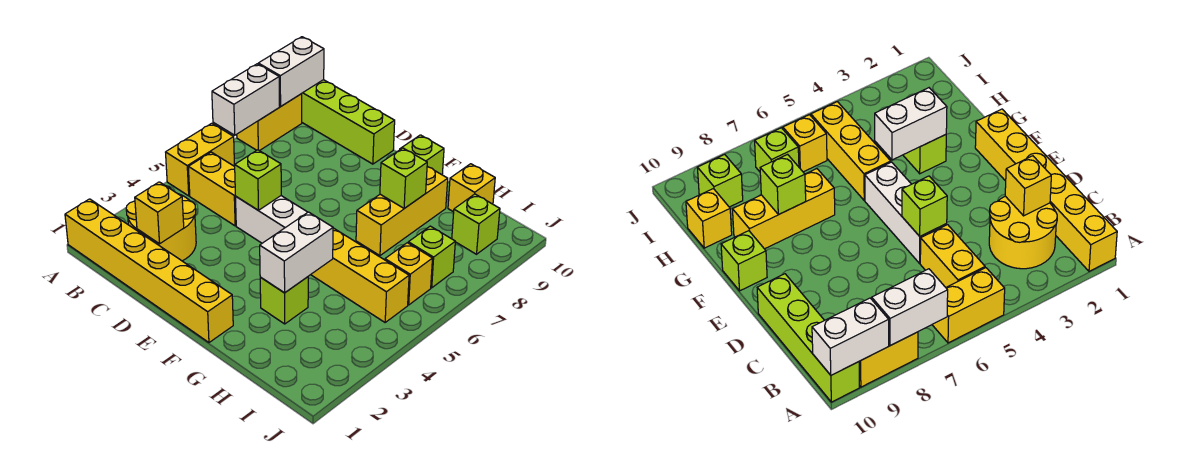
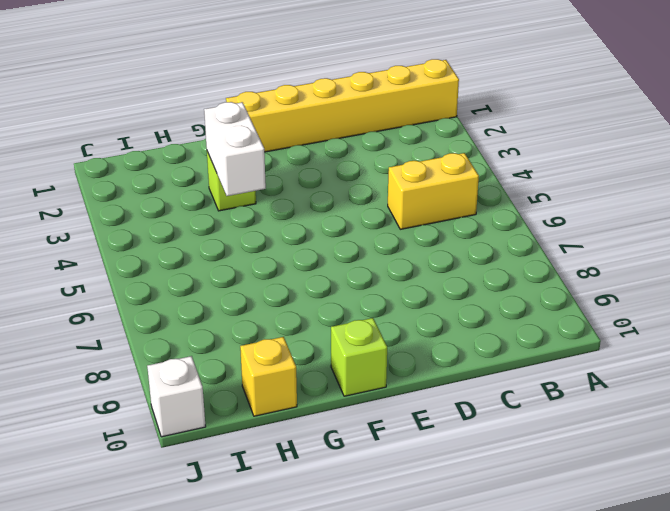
white 1x1 brick [147,356,206,437] -> none
none -> yellow 1x2 brick [166,123,234,196]
none -> yellow 1x2 brick [237,94,302,151]
none -> lime 1x4 brick [302,80,395,164]

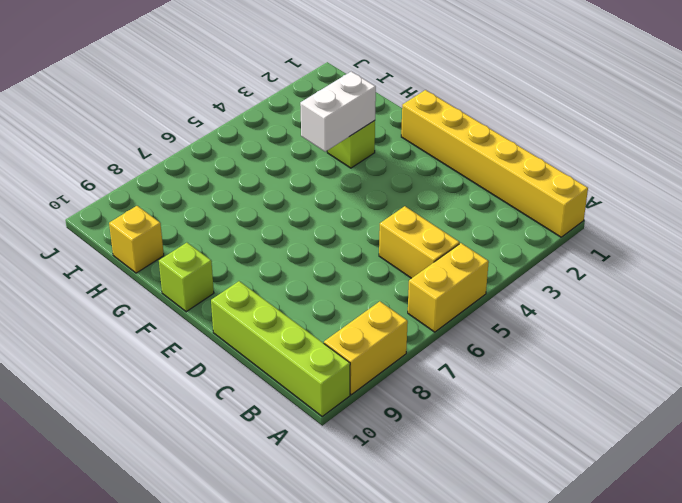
none -> yellow 2x2 round brick [126,186,196,261]
none -> white 1x3 brick [236,196,308,243]
none -> yellow 1x3 brick [311,228,409,322]

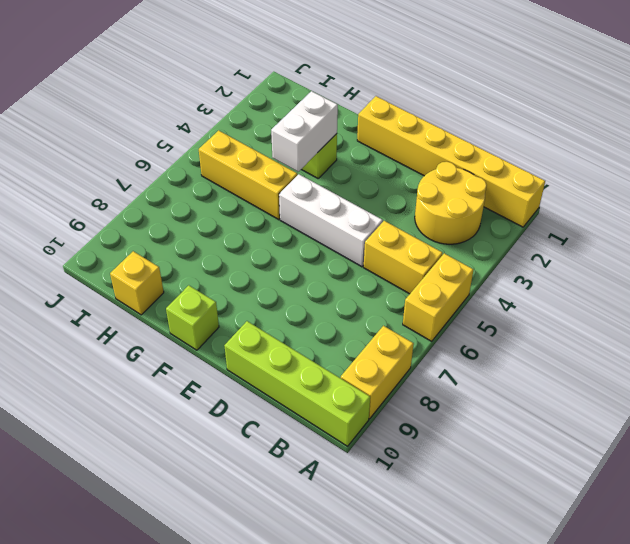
none -> yellow 1x3 brick [356,167,448,256]
none -> yellow 1x1 brick [385,243,433,305]
none -> lime 1x1 brick [408,226,455,288]

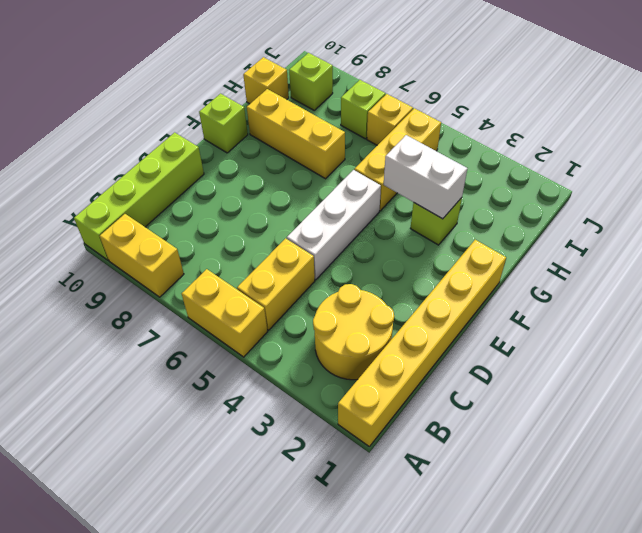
none -> white 1x2 brick [212,64,280,135]
none -> white 1x2 brick [258,37,324,107]
none -> yellow 1x1 brick [135,182,184,244]

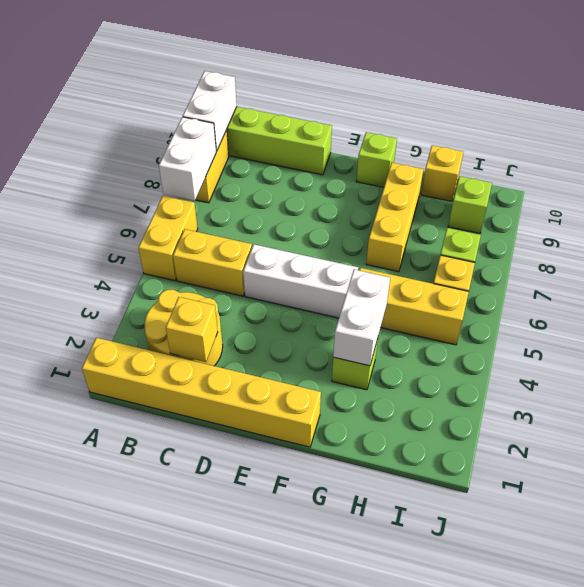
none -> lime 1x1 brick [235,150,281,211]
none -> lime 1x1 brick [380,148,427,208]

